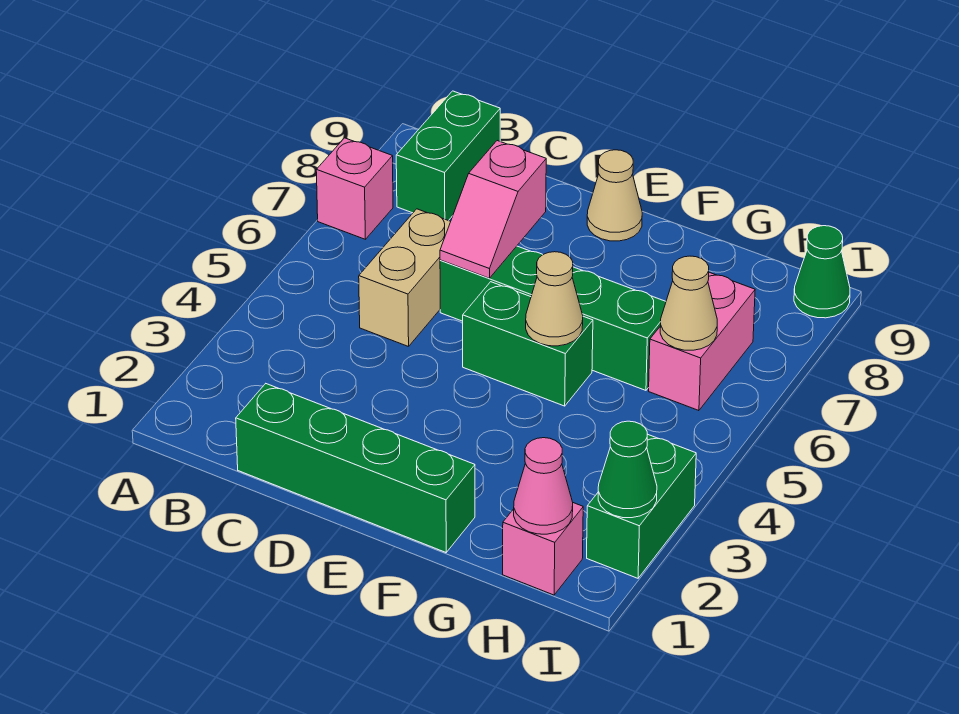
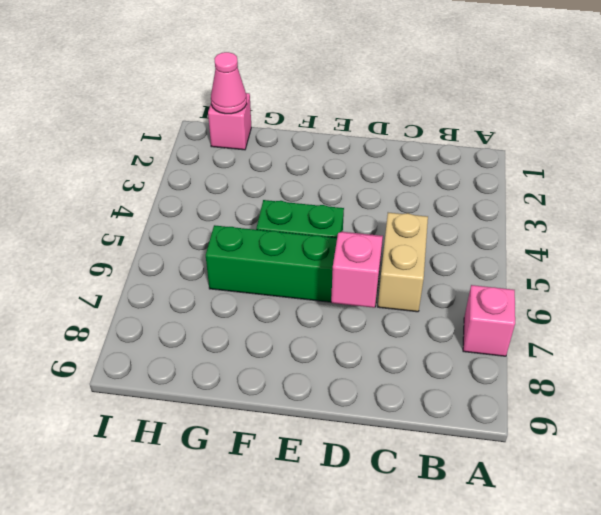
none -> green 1x2 brick [396,91,500,221]
none -> green 1x4 brick [236,384,475,552]
none -> tan 1x1 cone [587,150,642,241]

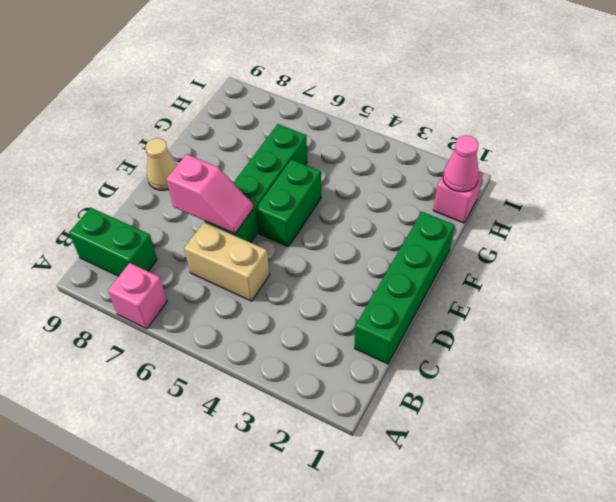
none -> pink 1x2 brick [649,272,755,411]
none -> green 1x2 brick [587,434,696,578]
none -> green 1x1 cone [794,226,850,318]

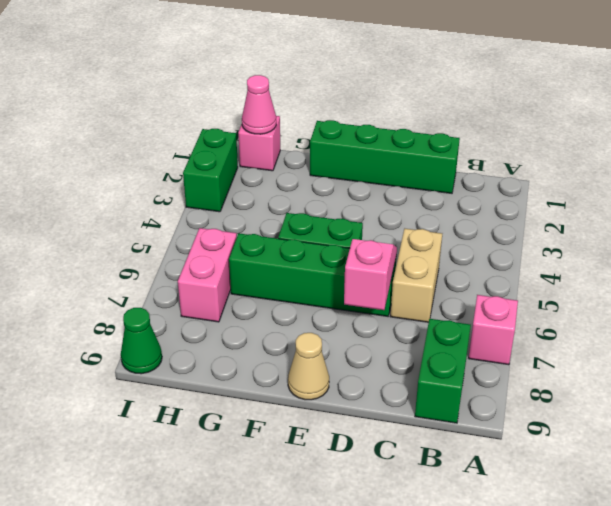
none -> tan 1x1 cone [526,252,583,346]
none -> tan 1x1 cone [660,256,717,350]
none -> green 1x1 cone [598,421,657,518]

